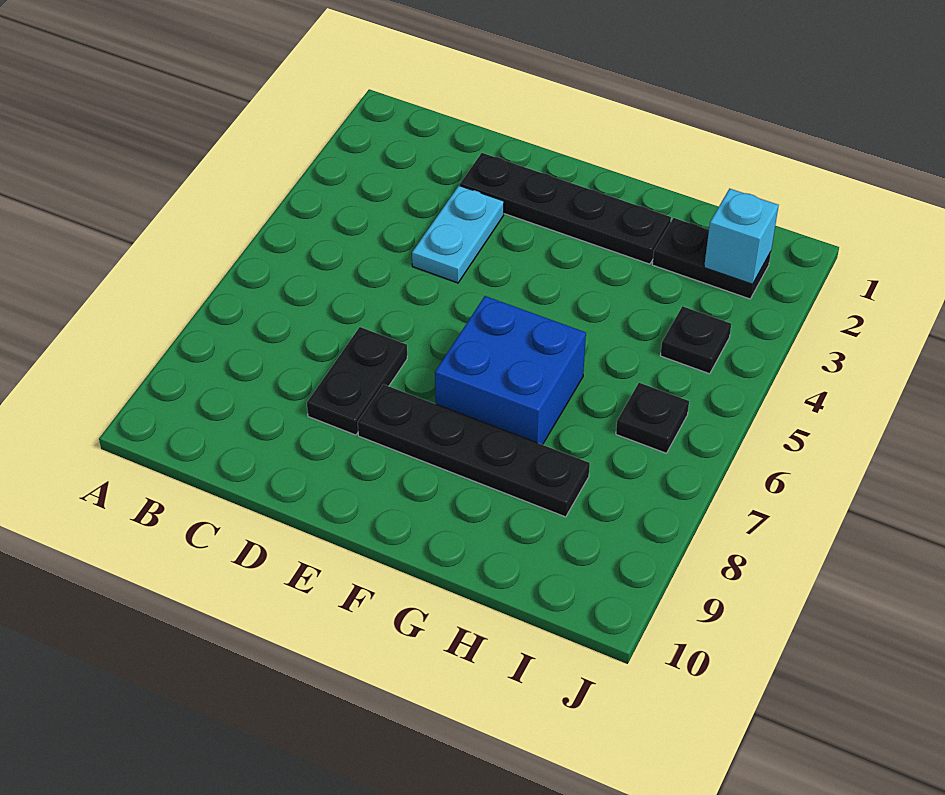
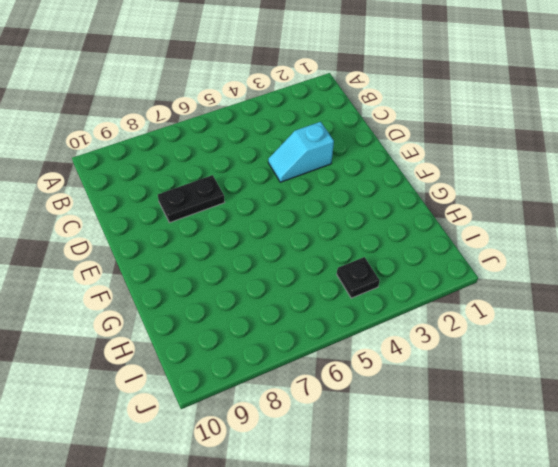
cyan 1x2 slope [268,122,334,182] -> cyan 1x2 plate [412,186,504,283]
none -> black 1x4 plate [460,153,671,264]
none -> black 1x4 plate [358,384,590,517]

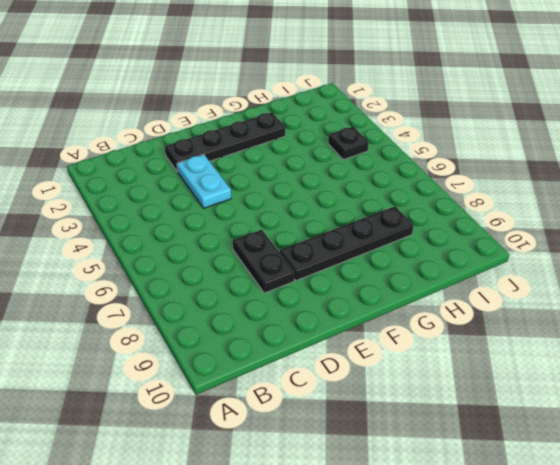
none -> blue 2x2 brick [435,296,586,445]
none -> black 1x2 plate [652,218,771,299]

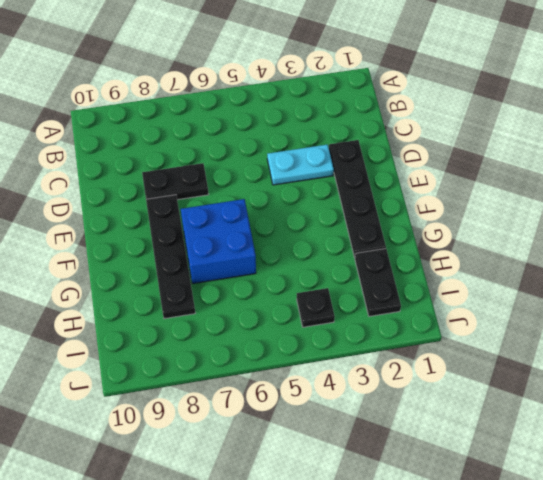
none -> black 1x1 plate [616,383,689,453]
none -> cyan 1x1 brick [704,189,779,284]

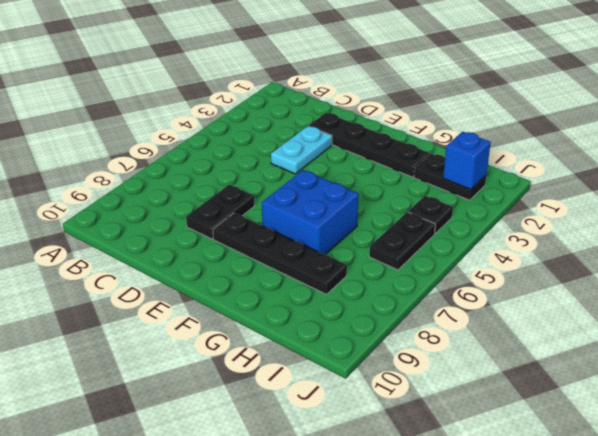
blue 1x1 brick [443,132,491,190] -> cyan 1x1 brick [704,189,779,284]
black 1x2 plate [369,212,435,270] -> black 1x1 plate [616,383,689,453]

